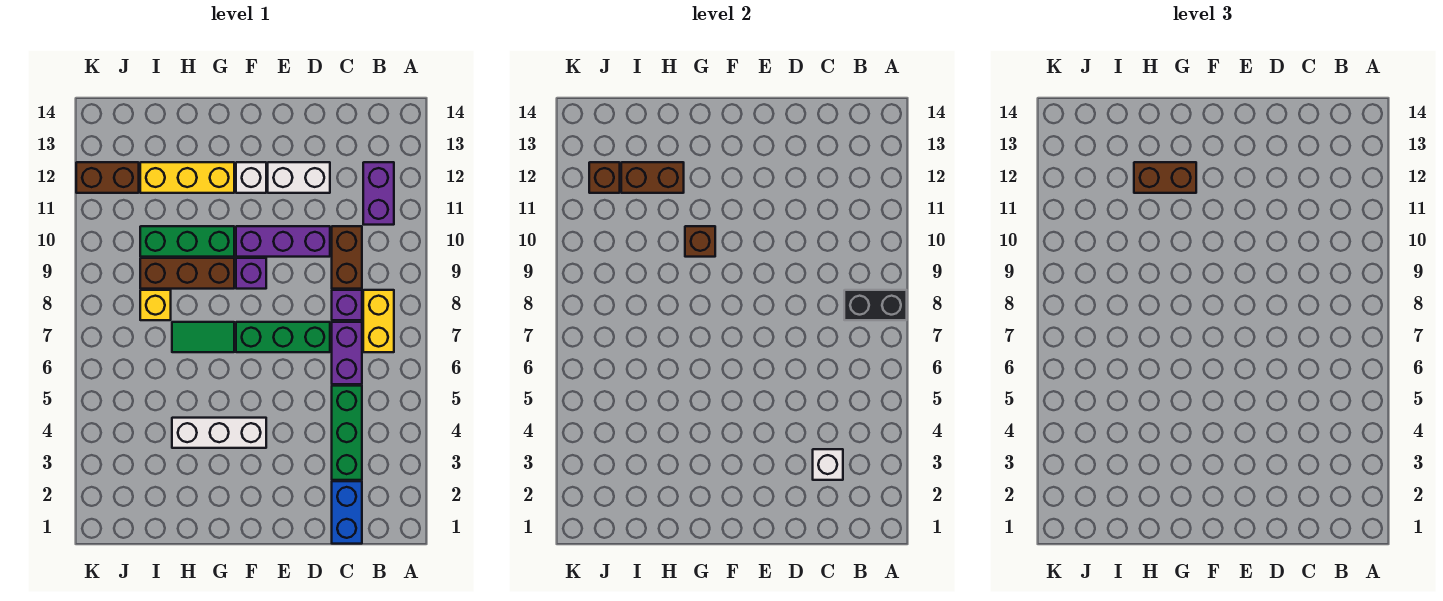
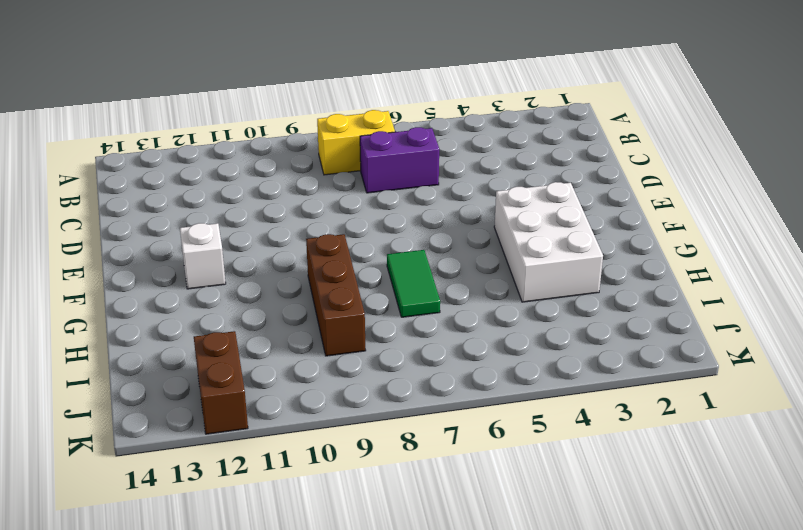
white 2x3 brick [494,182,603,302] -> white 1x3 brick [172,418,266,448]
none -> purple 1x2 brick [363,162,394,225]
none -> blue 1x2 brick [332,481,362,544]
none -> green 1x3 brick [332,386,362,480]

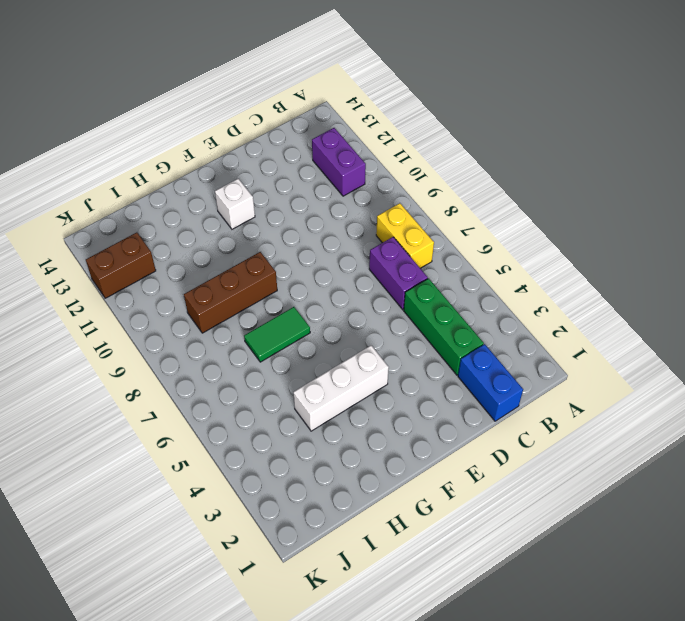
none -> purple 1x1 brick [332,290,362,320]
none -> brown 1x2 brick [332,226,362,289]
none -> green 1x3 brick [236,322,330,352]

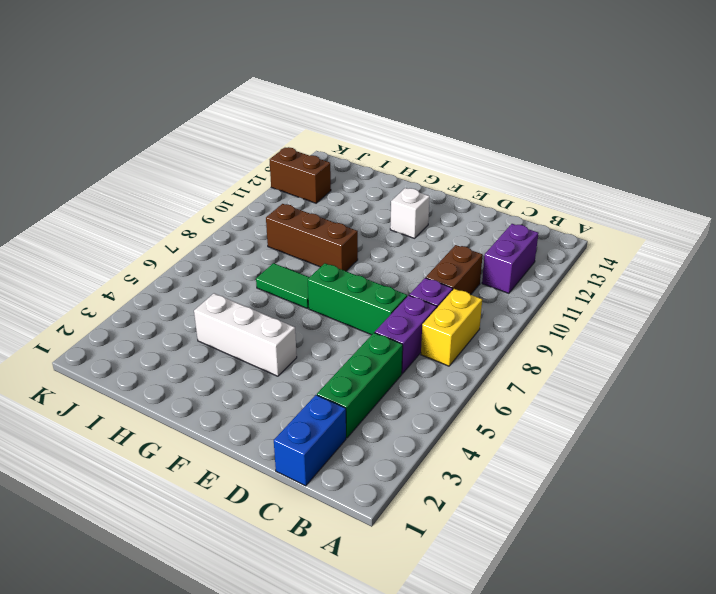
none -> purple 1x3 brick [236,226,330,257]
none -> white 1x2 brick [268,162,330,193]
none -> purple 1x1 brick [236,258,266,289]

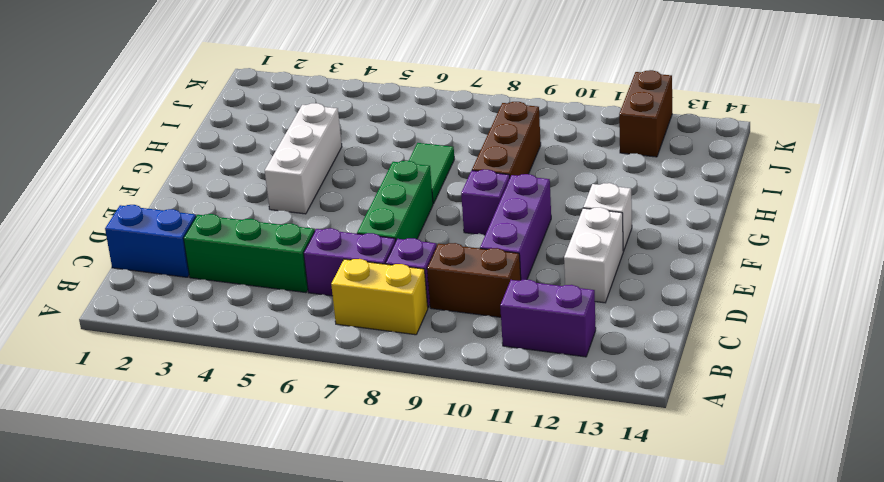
none -> green 1x3 brick [140,226,234,257]
none -> yellow 1x3 brick [140,162,234,193]
none -> yellow 1x1 brick [140,290,171,320]

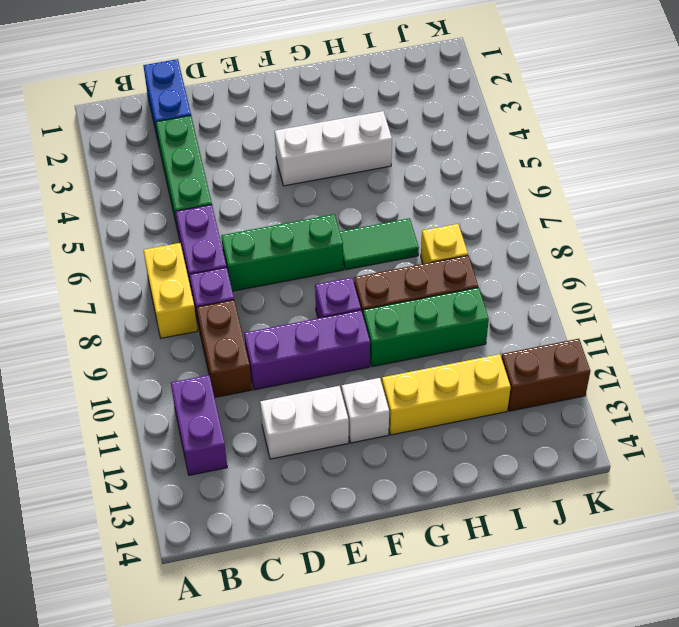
none -> black 1x2 brick [844,290,907,320]
none -> white 1x1 brick [813,449,843,480]
none -> brown 1x1 brick [685,226,715,257]

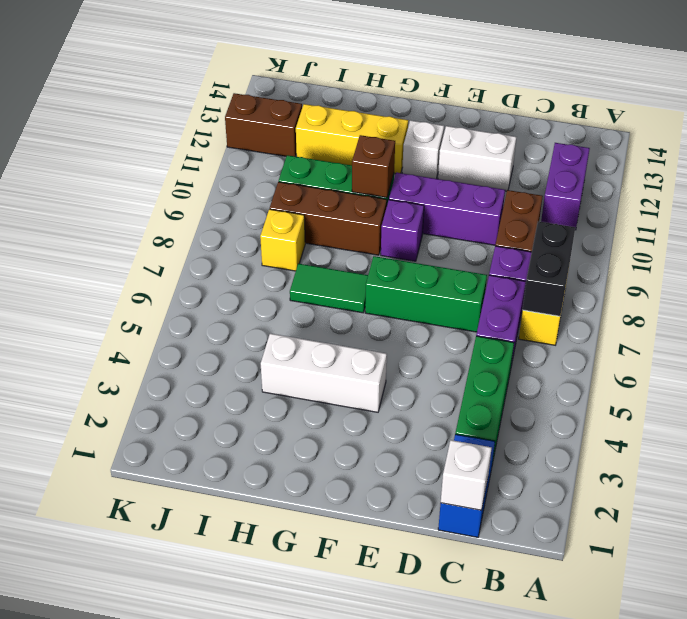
black 1x2 brick [522,221,575,316] -> black 1x2 brick turned to [844,290,907,320]
white 1x1 brick [441,440,492,510] -> white 1x1 brick moved to [813,449,843,480]
none -> brown 1x2 brick [621,162,684,193]
none -> brown 1x1 brick [589,162,620,193]
none -> brown 1x2 brick [1134,162,1196,193]

